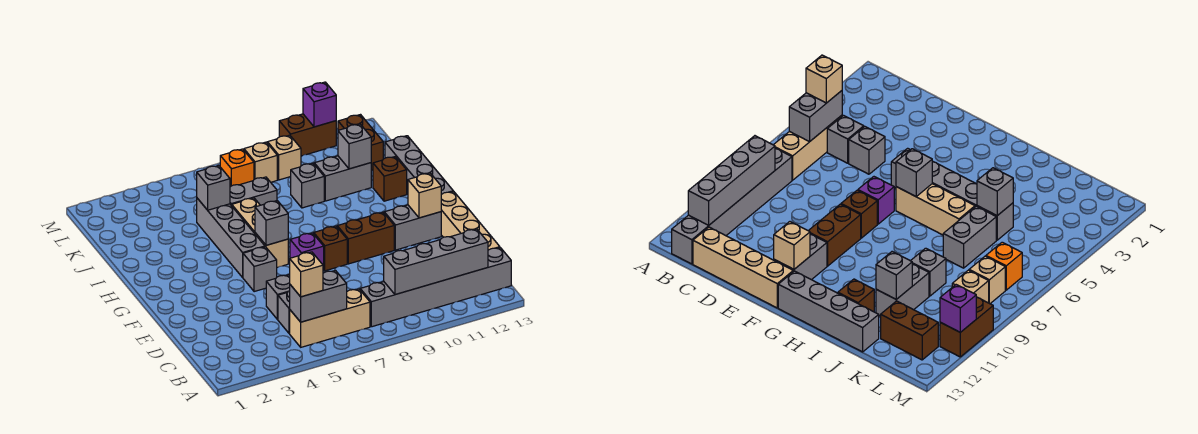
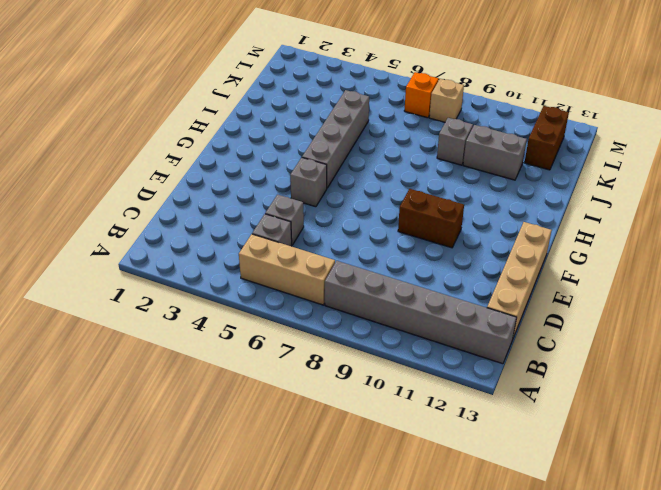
none -> purple 1x1 brick [290,233,324,271]
none -> brown 1x1 brick [314,226,347,271]
none -> grey 1x2 brick [384,205,441,250]
none -> tan 1x3 brick [232,198,288,267]

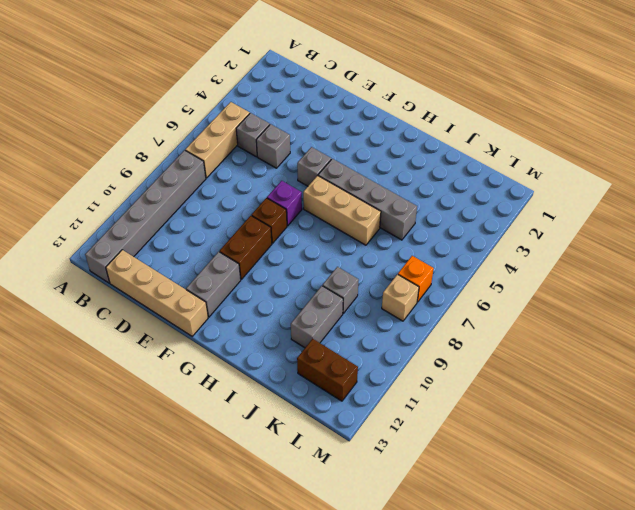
none -> grey 1x4 brick [385,136,453,194]
none -> brown 1x1 brick [373,157,407,201]
none -> grey 1x2 brick [230,177,277,206]
none -> tan 1x1 brick [267,135,301,180]

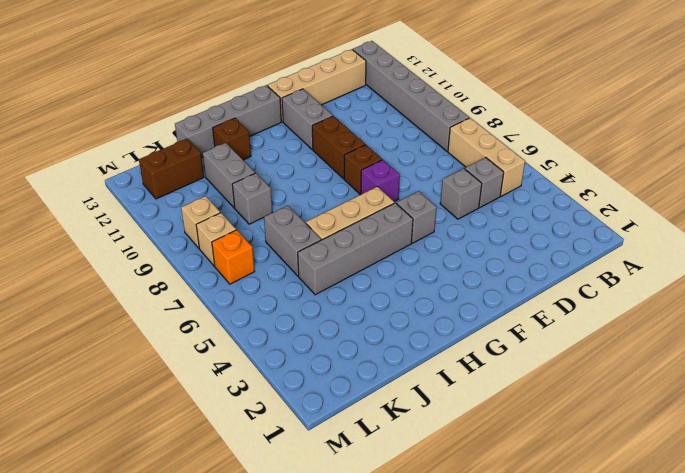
none -> brown 1x2 brick [279,114,336,156]
none -> grey 1x2 brick [290,270,347,322]
none -> grey 1x4 brick [384,229,488,295]
none -> tan 1x1 brick [408,173,441,218]

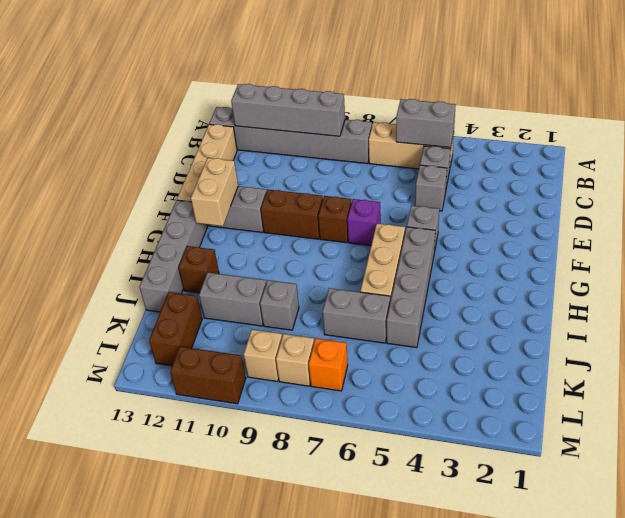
tan 1x2 brick [191,158,238,226] -> tan 1x1 brick [408,173,441,218]
none -> grey 1x1 brick [255,201,288,245]
none -> grey 1x1 brick [197,166,230,210]
none -> grey 1x1 brick [338,124,371,169]
none -> purple 1x1 brick [303,82,336,127]

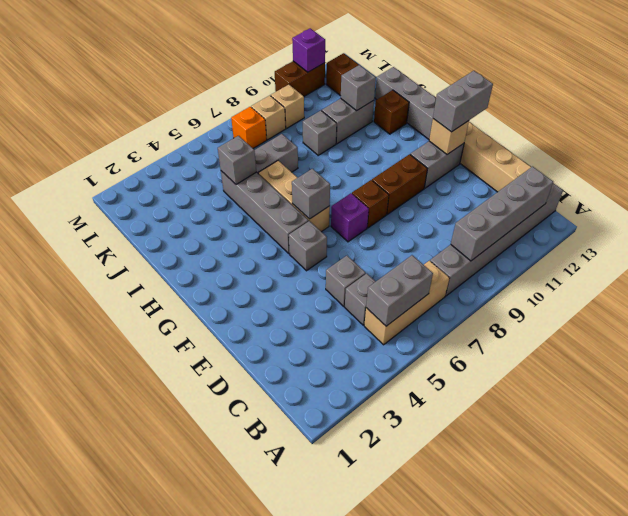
grey 1x2 brick [433,71,493,132] -> none
none -> tan 1x1 brick [290,252,323,297]

